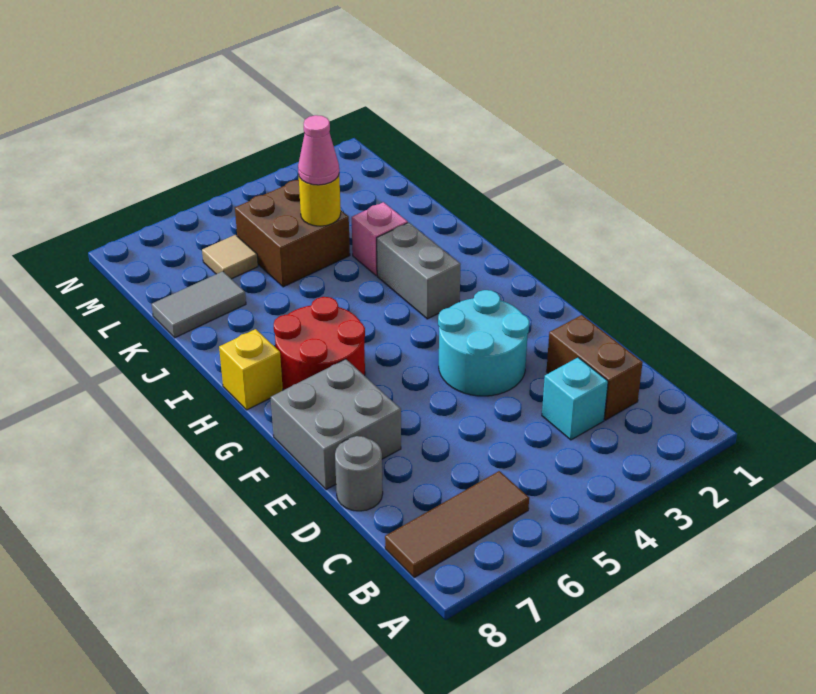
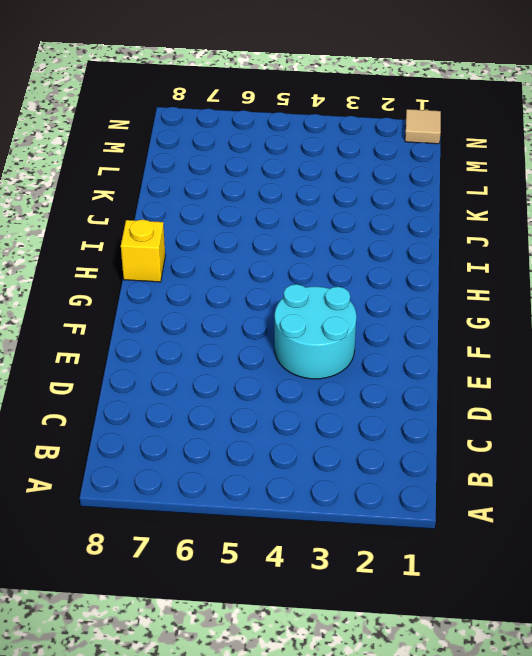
tan 1x1 tile [405,109,441,144] -> tan 1x1 tile moved to [202,235,258,279]
none -> brown 1x3 tile [385,471,529,578]
none -> brown 1x2 brick [546,315,643,420]
none -> cyan 1x1 brick [542,358,608,440]

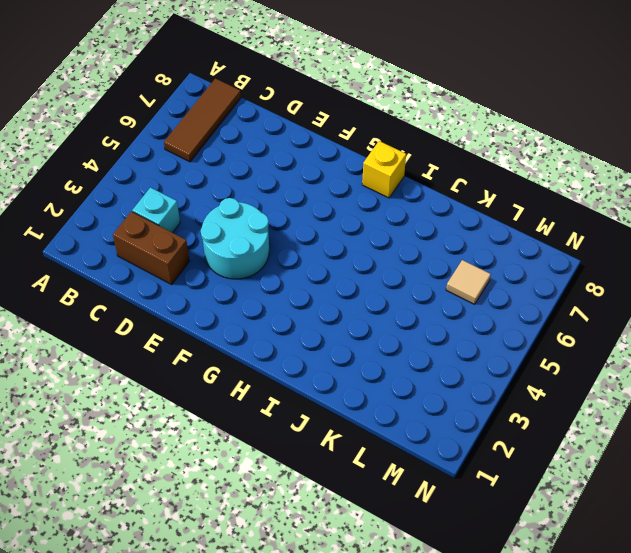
none -> grey 1x1 round brick [335,436,383,511]
none -> grey 2x2 brick [271,359,401,489]
none -> red 2x2 round brick [274,297,365,390]

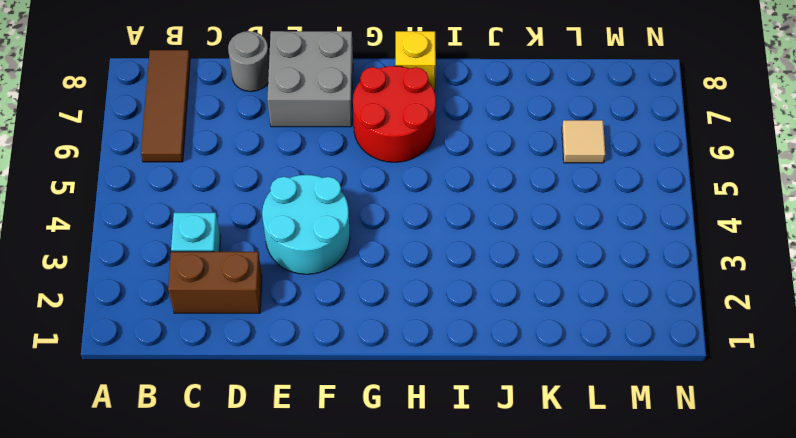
none -> grey 1x2 brick [377,223,461,319]
none -> pink 1x1 brick [352,202,408,276]
none -> brown 2x2 brick [235,180,350,287]

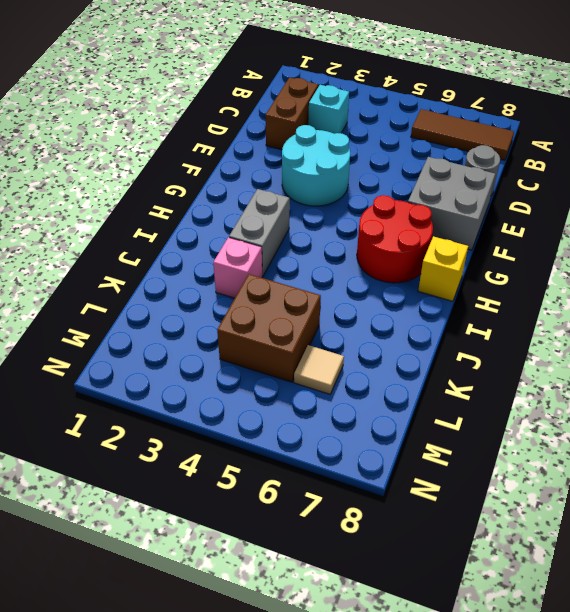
none -> grey 1x2 tile [152,271,246,338]
none -> yellow 1x1 round brick [299,176,341,226]
none -> pink 1x1 cone [298,115,339,185]

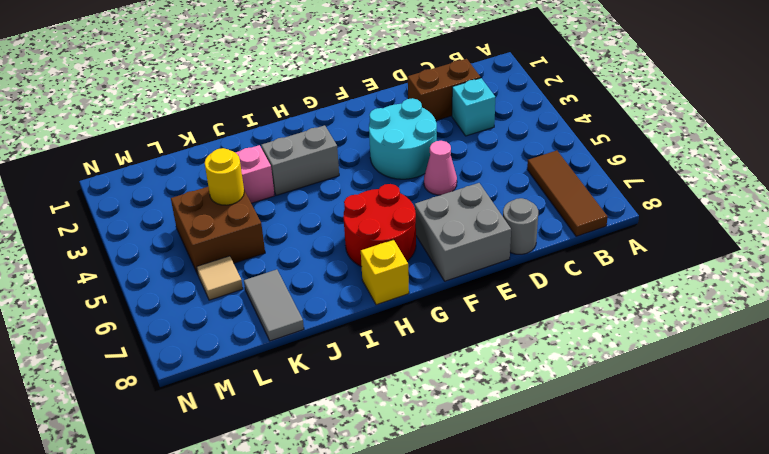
pink 1x1 cone [424,141,457,195] -> pink 1x1 cone moved to [298,115,339,185]

